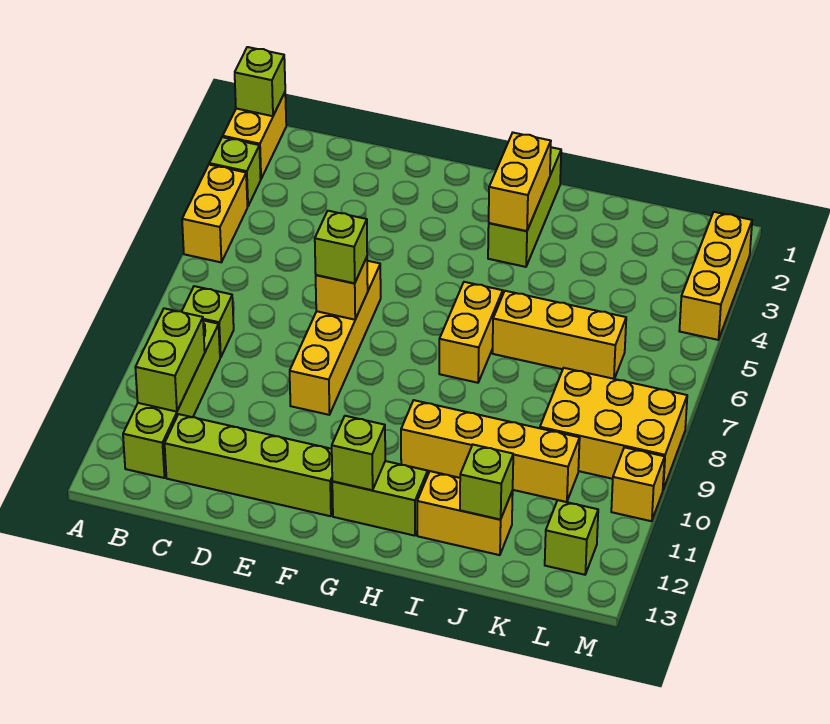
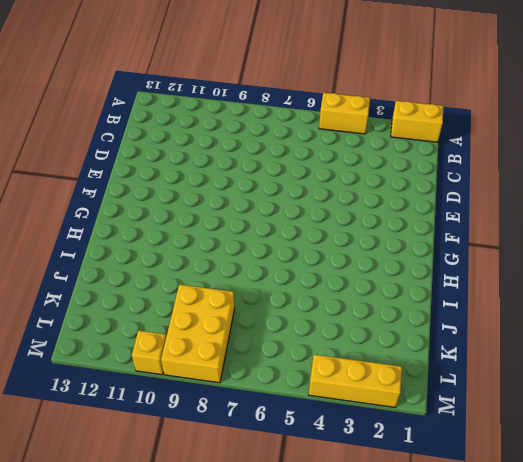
none -> lime 1x1 brick [209,137,261,207]
none -> lime 1x1 brick [182,286,234,358]
none -> lime 1x4 brick [123,320,220,478]

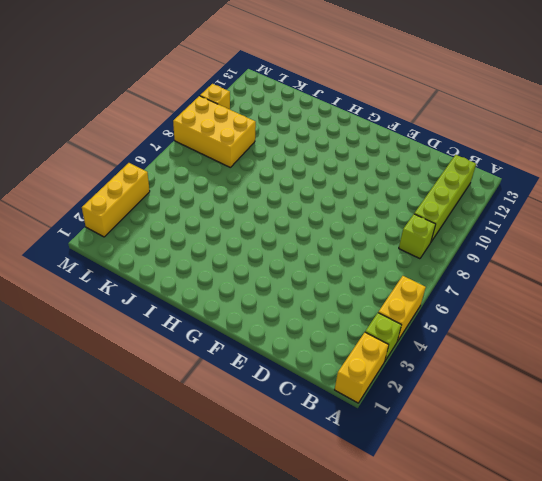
none -> lime 1x4 brick [165,414,333,516]
none -> yellow 1x4 brick [290,261,381,415]
none -> lime 1x2 brick [332,461,428,536]

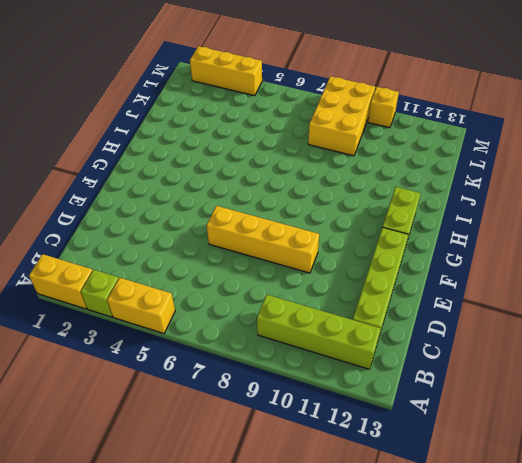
none -> lime 1x1 brick [182,286,234,358]
none -> lime 1x3 brick [488,147,561,267]
none -> yellow 1x2 brick [439,282,503,383]

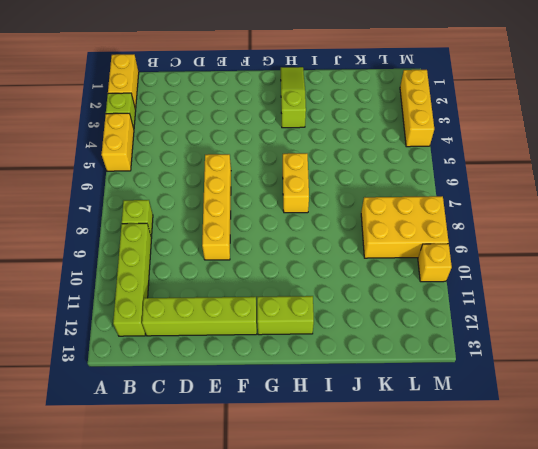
lime 1x3 slope [281,67,306,128] -> lime 1x3 brick [488,147,561,267]
none -> yellow 1x4 brick [401,400,580,502]
none -> yellow 1x3 brick [493,291,626,379]
none -> yellow 1x2 brick [417,471,513,555]

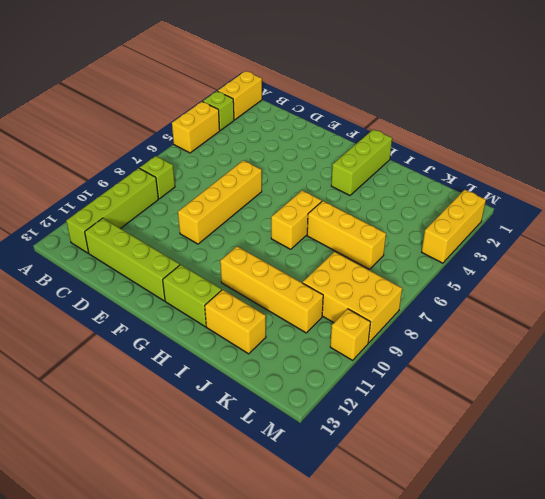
none -> lime 1x1 brick [545,500,598,575]
none -> lime 1x1 brick [235,47,285,116]
none -> lime 1x2 brick [135,308,205,412]

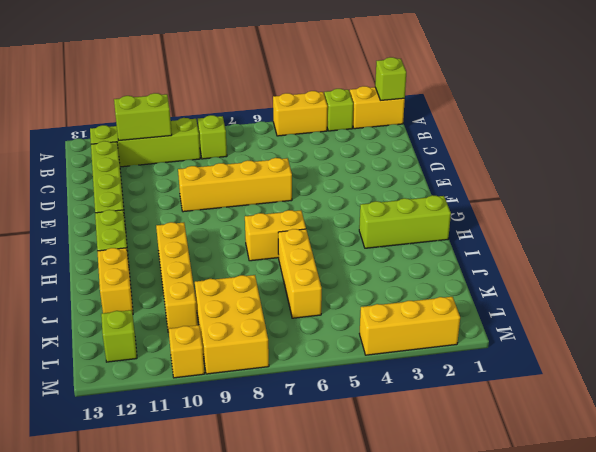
none -> yellow 1x1 brick [316,257,368,320]
none -> lime 1x1 brick [332,416,385,490]
none -> yellow 1x2 brick [489,133,551,231]

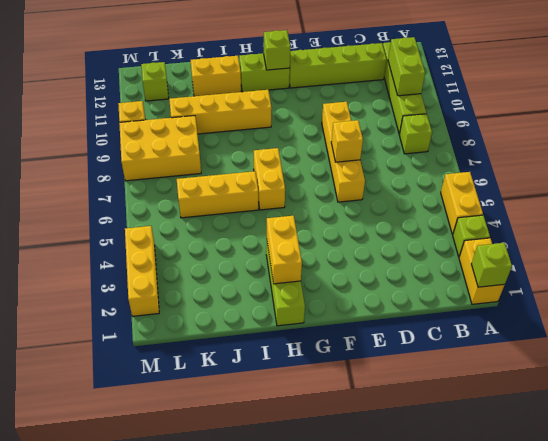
none -> lime 1x1 brick [460,445,513,519]
none -> lime 1x1 brick [315,211,367,283]

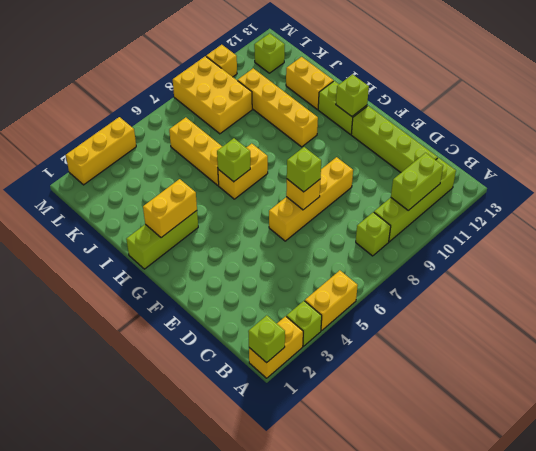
lime 1x1 brick [217,138,250,182] -> lime 1x1 brick moved to [460,445,513,519]

